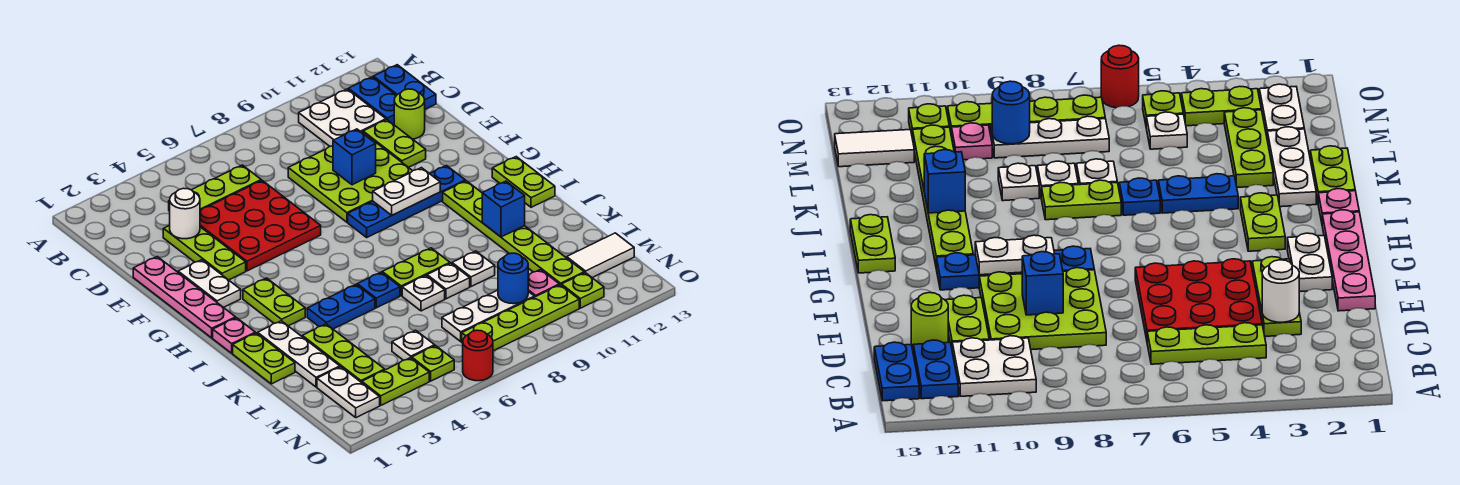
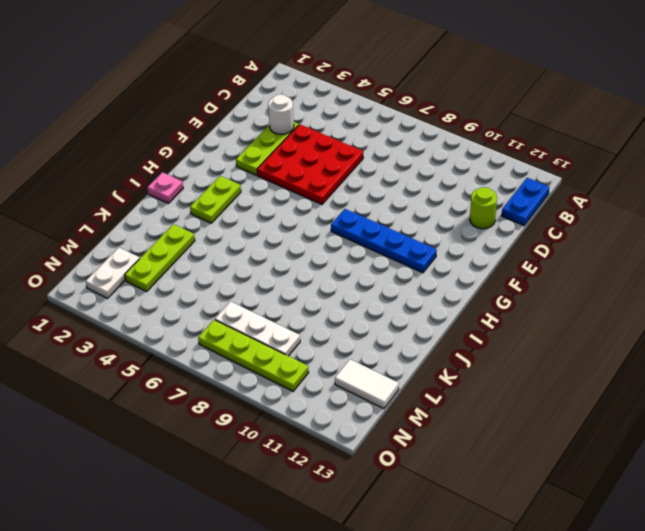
none -> white 2x2 plate [299,89,386,146]
none -> blue 1x2 plate [348,77,396,125]
none -> lime 1x3 plate [169,165,261,211]
none -> lime 3x3 plate [288,132,412,222]

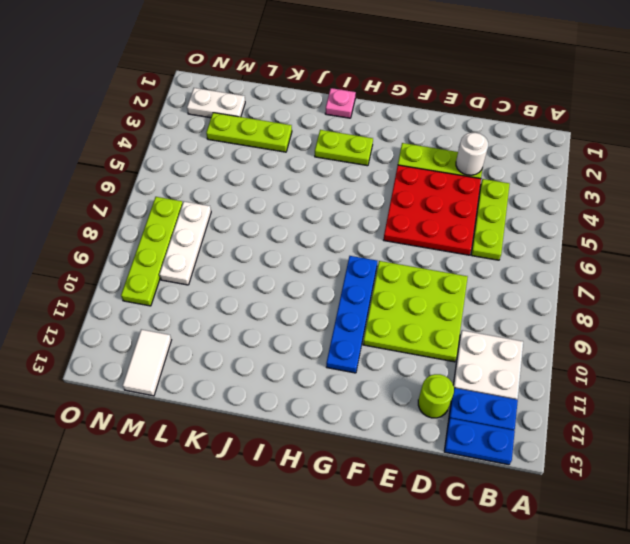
none -> lime 1x2 plate [363,120,426,167]
none -> pink 1x4 plate [133,257,236,338]
none -> white 1x2 plate [178,260,241,308]
none -> lime 1x6 plate [443,181,584,286]

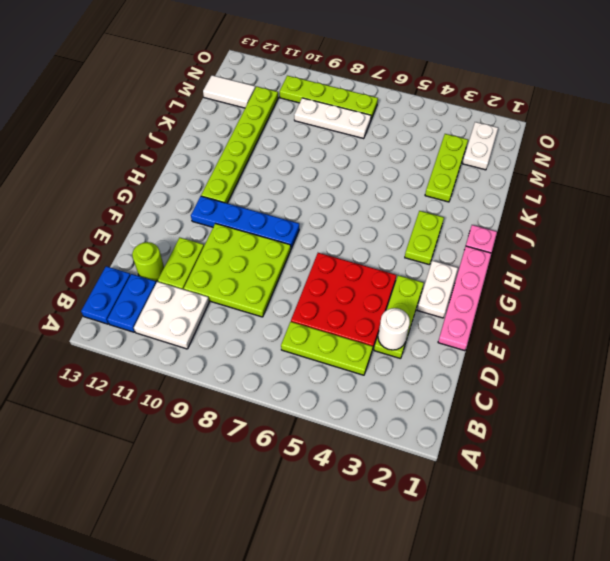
none -> lime 1x2 plate [492,157,555,207]
none -> lime 1x2 plate [233,333,295,384]
none -> white 1x3 plate [258,321,340,387]
none -> blue 1x2 plate [307,284,375,329]

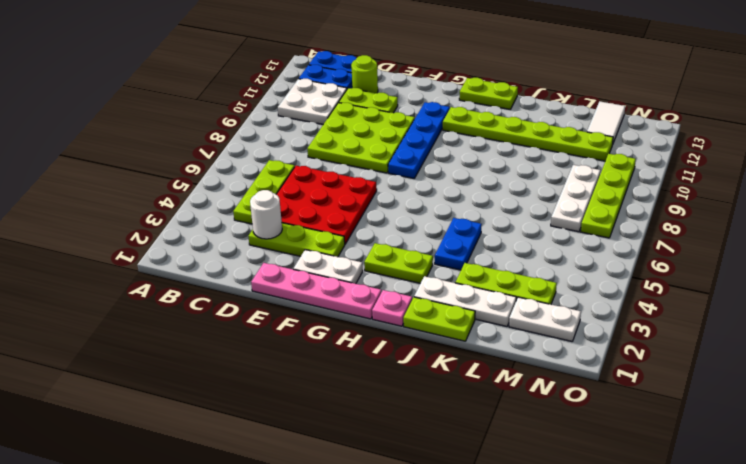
none -> blue 1x1 plate [357,272,400,308]
none -> lime 1x2 plate [382,248,450,296]
none -> white 1x1 plate [402,275,445,311]
none -> white 1x1 plate [427,263,470,299]

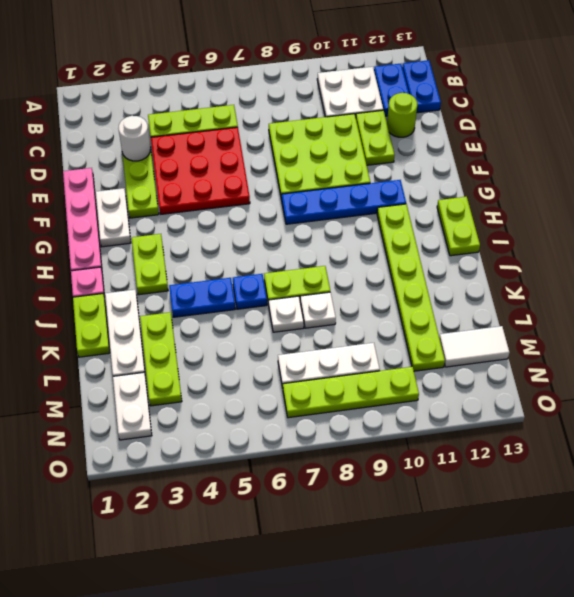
none -> white 1x1 plate [452,251,495,287]
none -> white 1x1 plate [392,330,435,360]
none -> pink 1x1 plate [528,270,559,297]
none -> lime 1x2 plate [362,358,429,405]

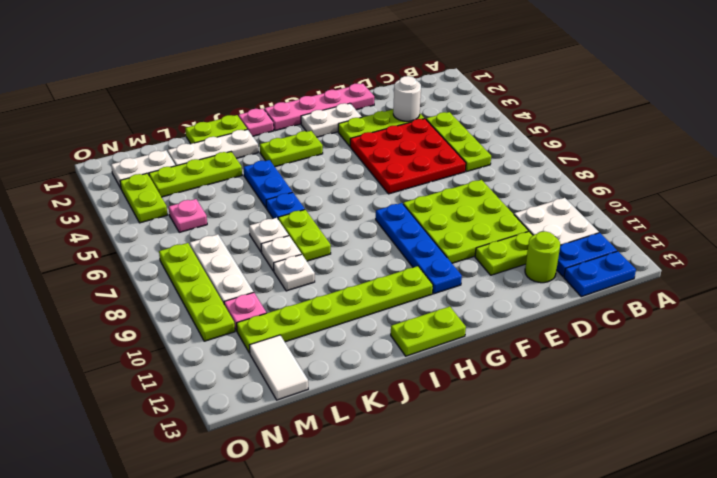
pink 1x1 plate [169,199,207,232] -> white 1x1 plate [392,330,435,360]
none -> lime 1x1 plate [412,346,454,381]
none -> lime 1x1 plate [562,273,604,308]
none -> red 1x1 round brick [463,330,493,381]
none -> blue 1x1 brick [333,129,376,185]

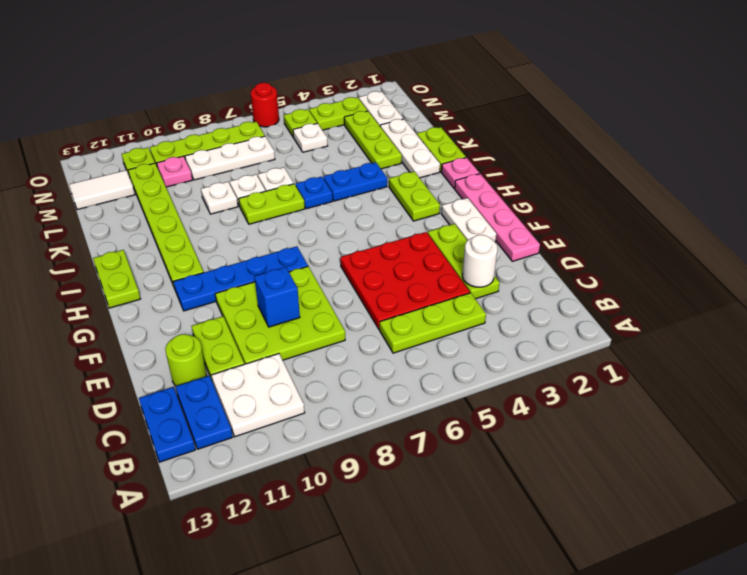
none -> white 1x2 plate [373,168,440,215]
none -> blue 1x1 brick [482,181,525,237]
none -> blue 1x1 round brick [498,253,528,304]

